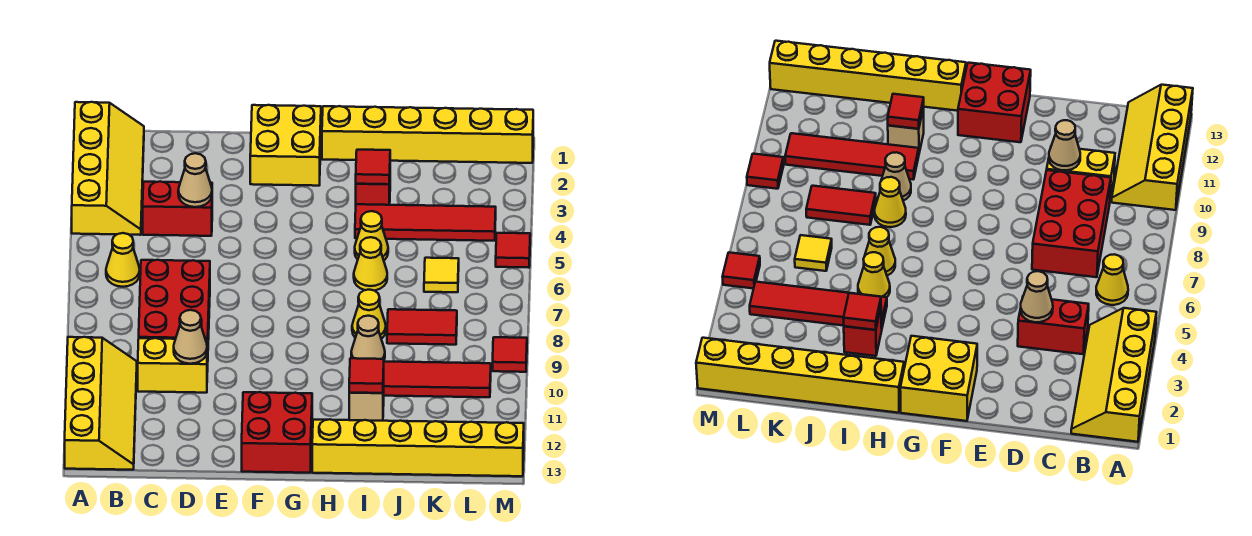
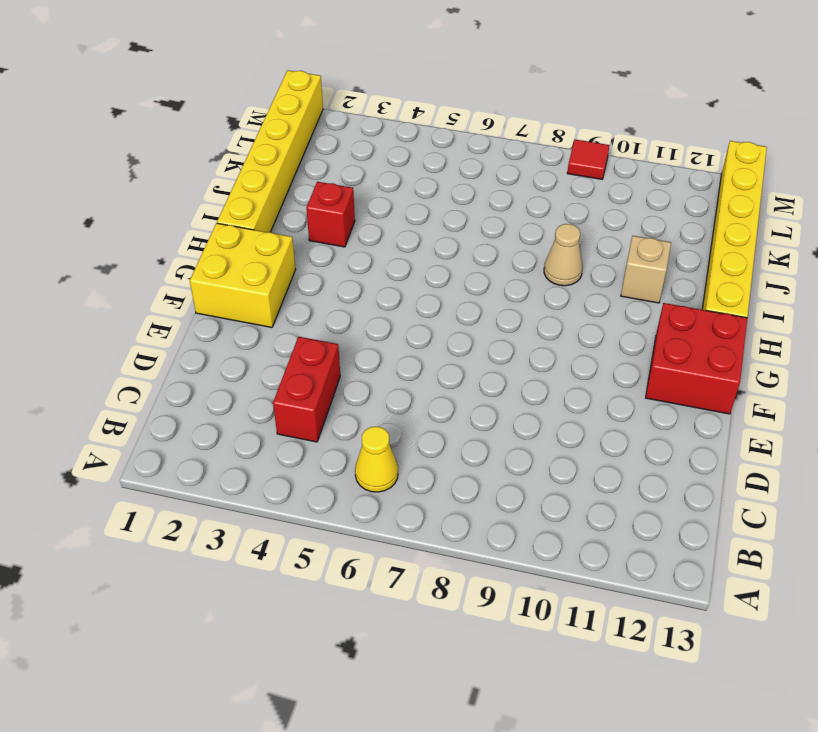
none -> yellow 2x4 slope [72,102,144,235]
none -> yellow 2x4 slope [65,337,137,470]
none -> red 2x3 brick [139,260,210,340]

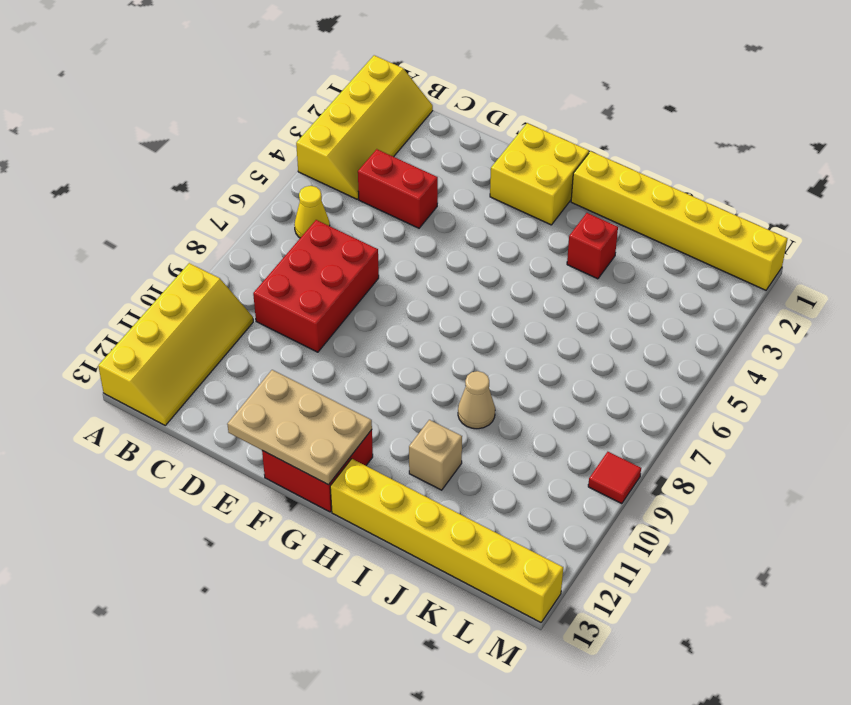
tan 2x3 plate [227,370,372,485] -> none
none -> yellow 1x2 brick [138,338,208,393]
none -> red 1x4 tile [355,204,496,241]
none -> yellow 1x1 cone [355,211,388,260]

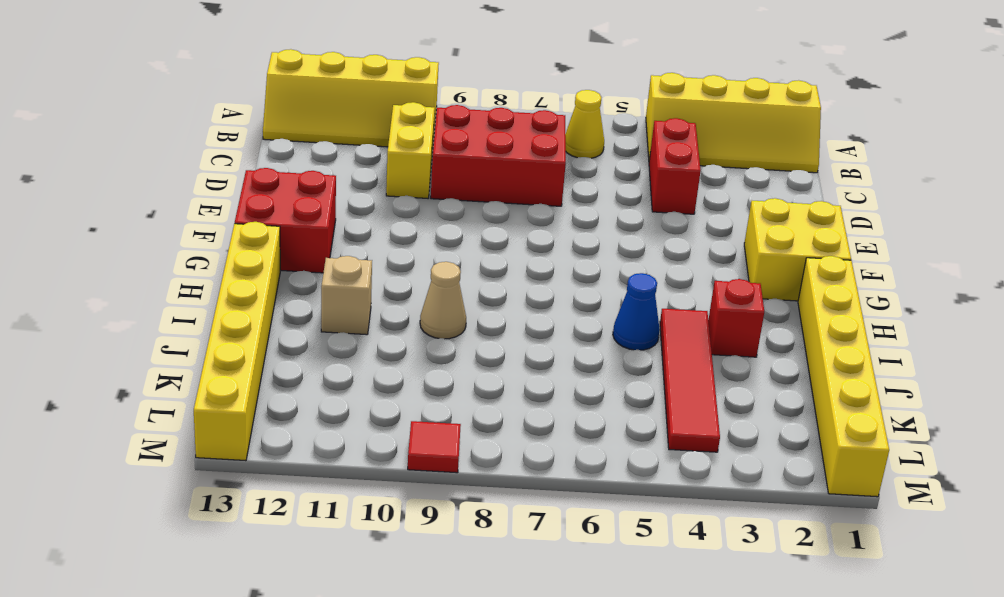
blue 1x1 cone [613,273,660,350] -> yellow 1x1 cone [355,211,388,260]
none -> yellow 1x1 cone [354,237,387,291]
none -> yellow 1x1 cone [352,290,386,339]
none -> red 1x4 tile [383,362,491,397]

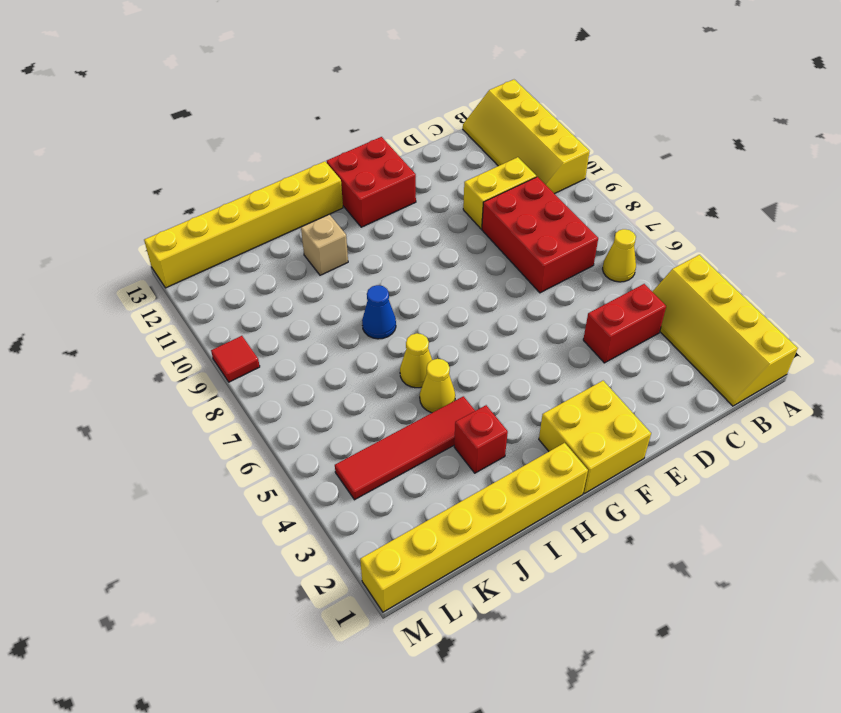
blue 1x1 cone [362,285,396,339] -> yellow 1x1 cone [352,290,386,339]
none -> tan 1x1 cone [351,316,385,359]
none -> red 1x4 tile [383,362,491,397]
none -> red 1x2 tile [387,309,457,345]

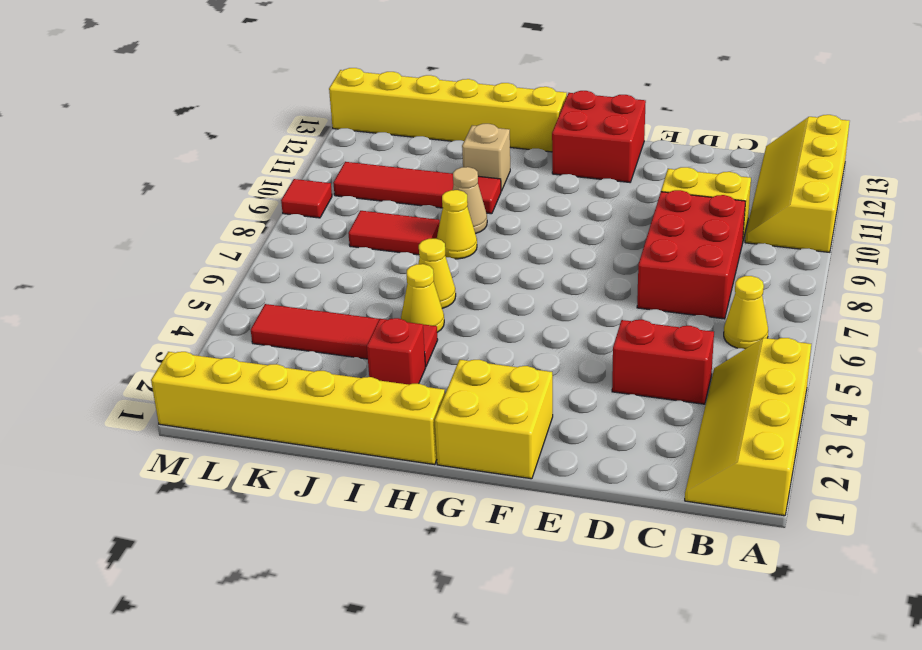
none -> yellow 1x1 tile [424,258,459,292]
none -> red 1x1 tile [496,233,530,268]
none -> tan 1x1 cone [178,153,212,207]

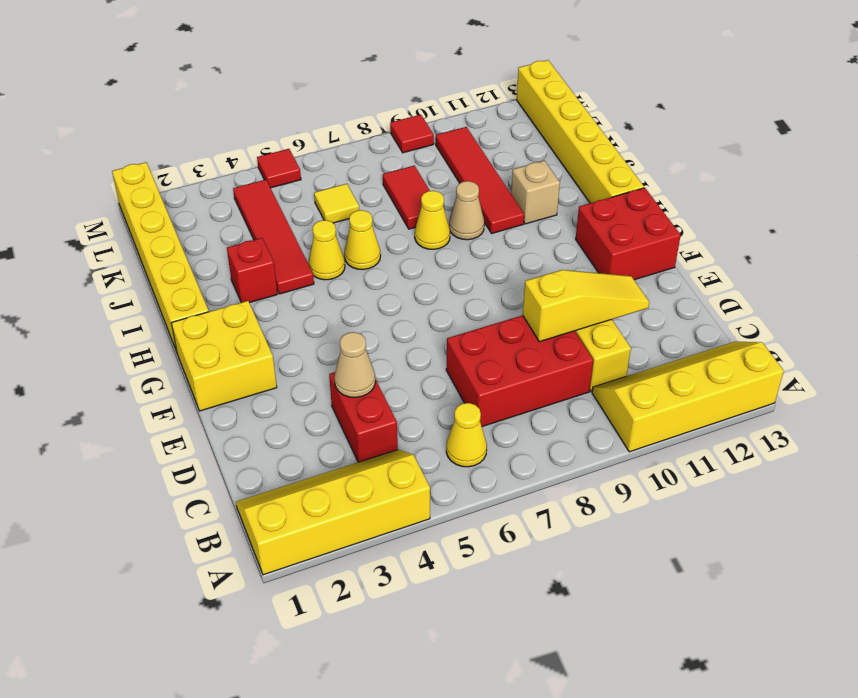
yellow 1x3 slope [523,270,649,342] -> tan 1x1 cone [174,310,207,364]
none -> red 1x1 tile [356,150,390,184]
none -> red 1x1 tile [349,358,384,393]

